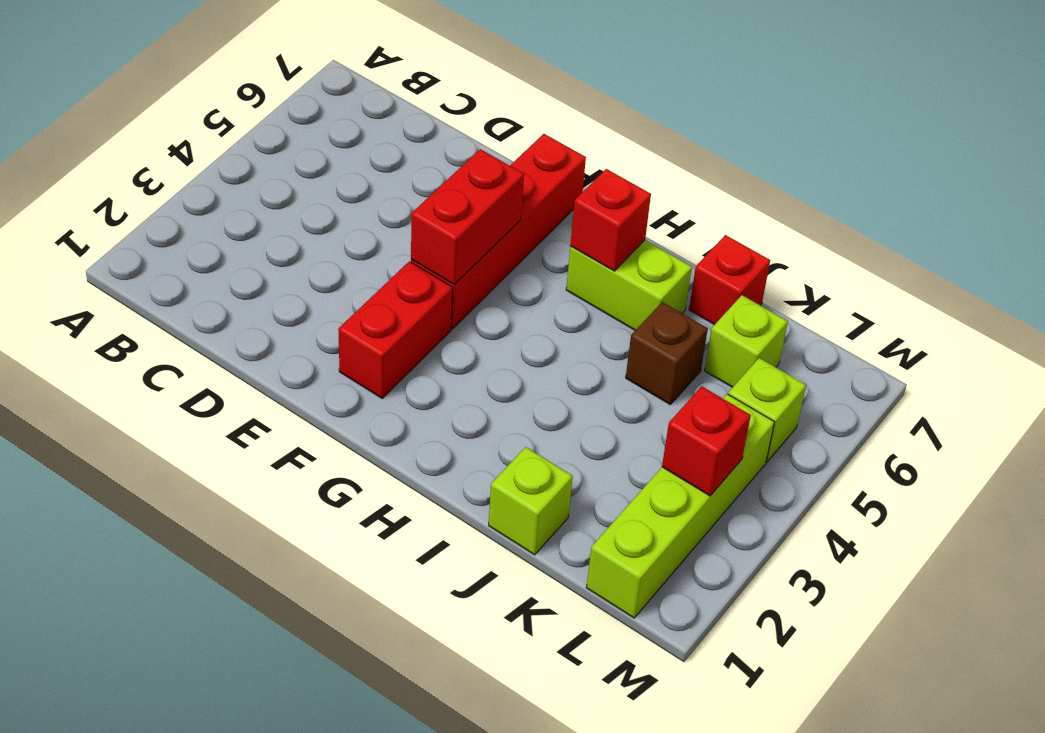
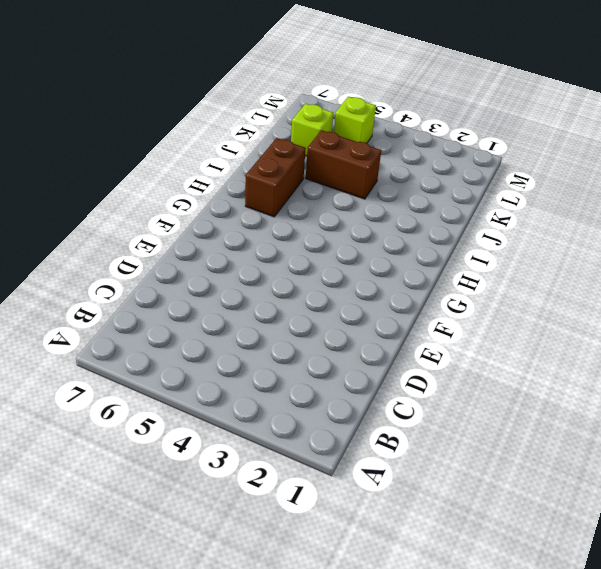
brown 1x2 brick [245,138,306,217] -> lime 1x2 brick [566,240,692,330]
brown 1x2 brick [306,130,381,199] -> brown 1x1 brick [626,302,708,404]
none -> red 1x2 brick [338,261,452,398]
none -> red 1x4 brick [411,134,586,329]
none -> lime 1x1 brick [489,447,573,555]

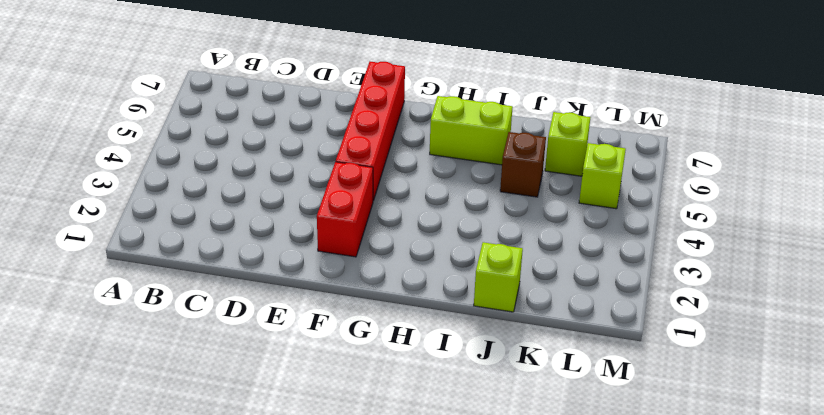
none -> red 1x1 brick [689,235,770,325]
none -> lime 1x4 brick [586,394,774,618]
none -> red 1x2 brick [411,149,524,285]

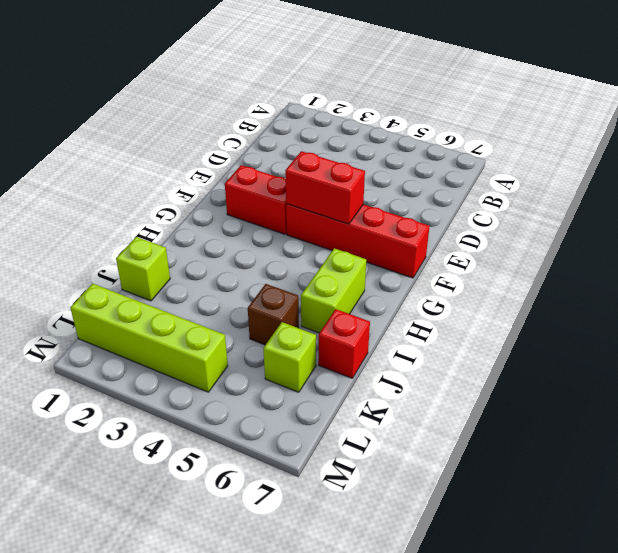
none -> lime 1x1 brick [728,358,806,462]
none -> red 1x1 brick [570,169,651,271]
none -> red 1x1 brick [662,386,751,496]

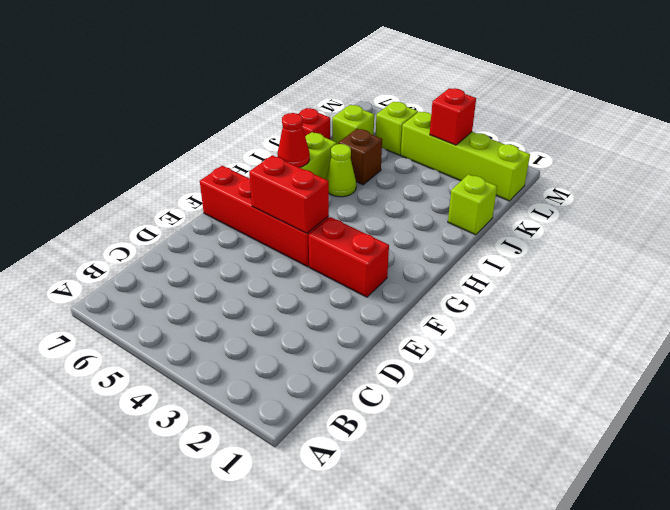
red 1x1 cone [277,113,310,167] -> red 1x1 brick [570,169,651,271]
lime 1x1 cone [326,144,356,197] -> none

